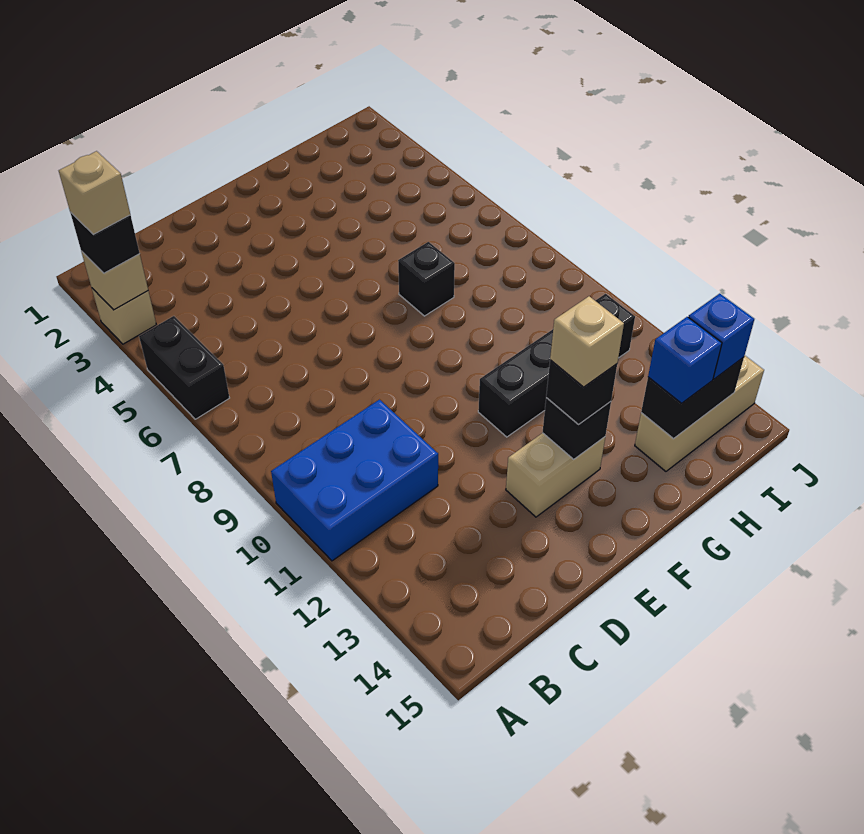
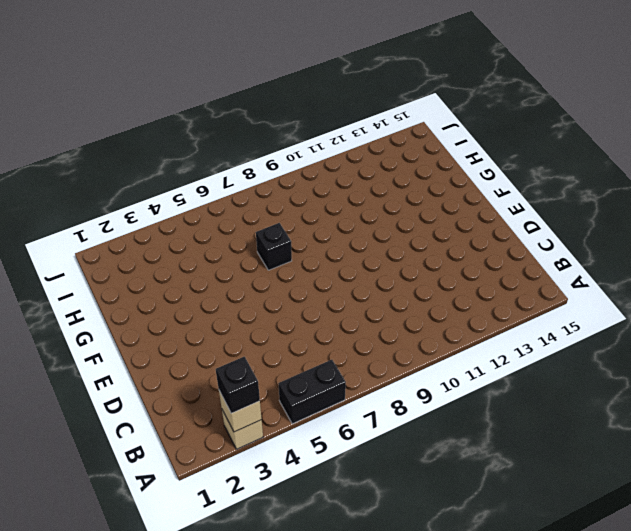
none -> blue 2x3 brick [271,400,438,561]
none -> tan 1x2 brick [506,433,605,517]
none -> black 1x4 brick [478,294,635,437]

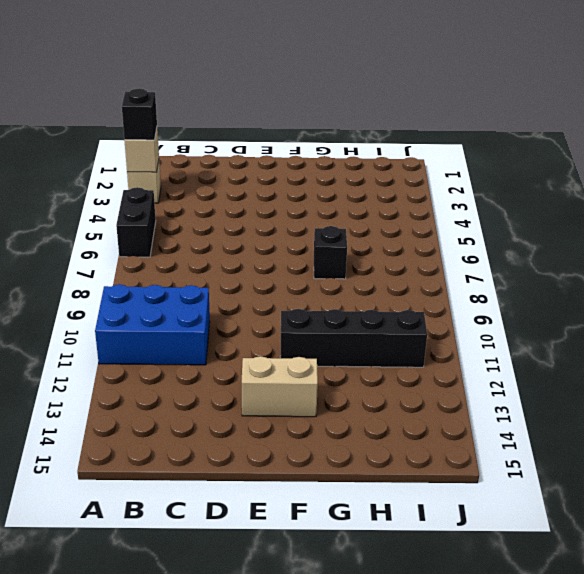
none -> tan 1x3 brick [635,356,764,471]
none -> black 1x1 brick [543,398,611,459]
none -> black 1x2 brick [641,357,744,439]

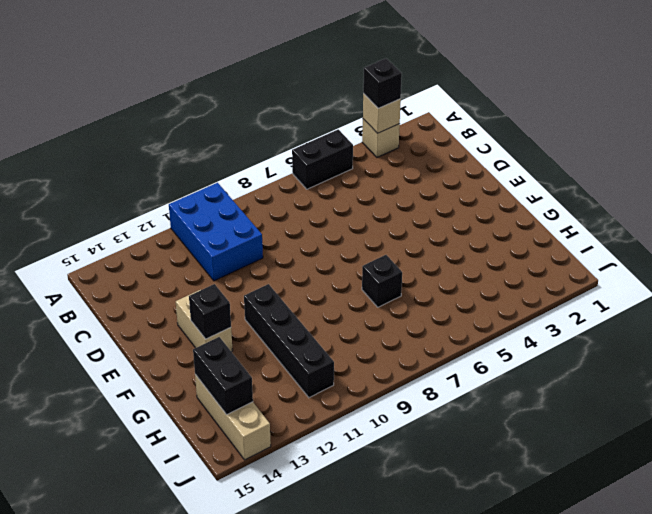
none -> black 1x1 brick [546,360,617,425]
none -> blue 1x1 brick [648,317,722,403]
none -> blue 1x1 brick [688,294,754,379]

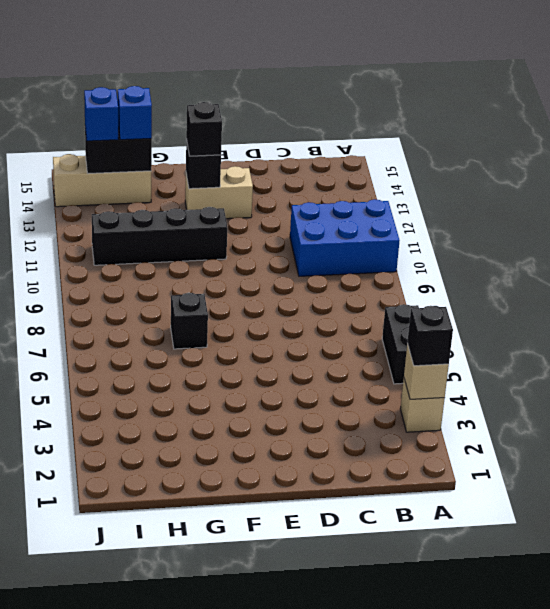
none -> tan 1x1 brick [59,151,130,235]
none -> tan 1x1 brick [550,296,624,387]

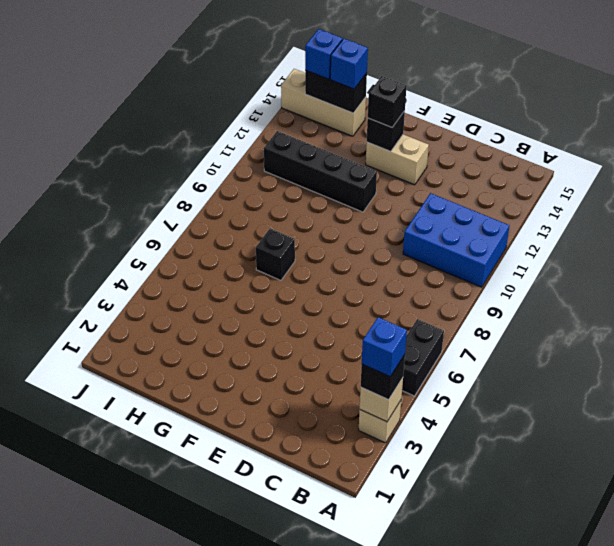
blue 1x1 brick [362,317,407,377] -> tan 1x1 brick [59,151,130,235]
none -> tan 1x1 brick [550,296,624,387]

